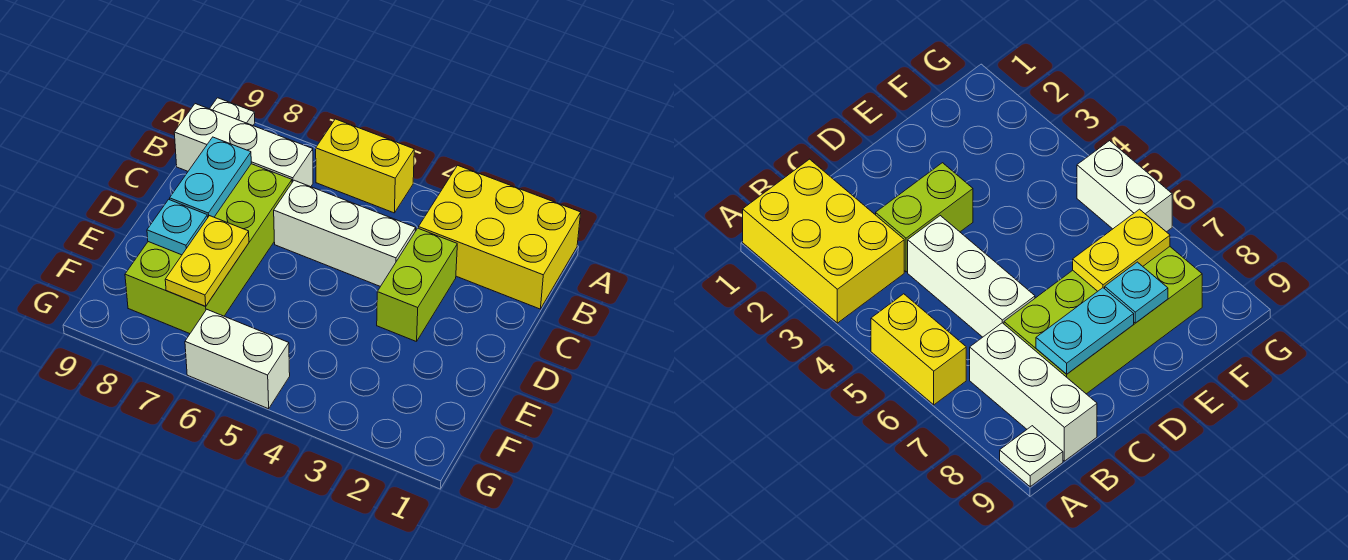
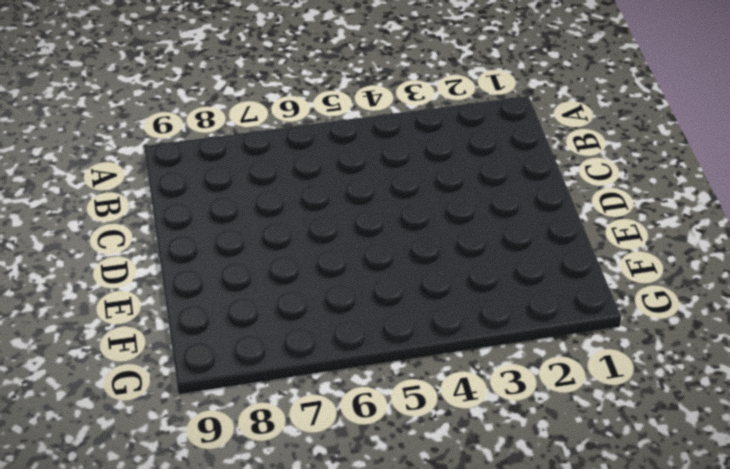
none -> yellow 2x3 brick [419,165,581,309]
none -> yellow 1x2 brick [316,119,414,213]

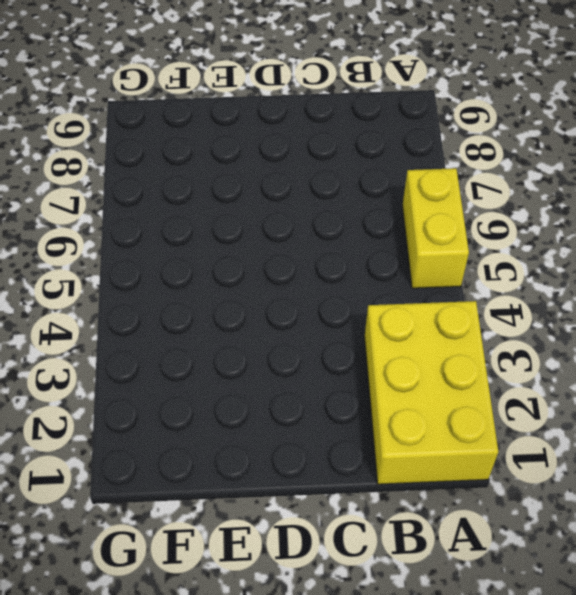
none -> white 1x1 plate [210,98,255,125]
none -> white 1x3 brick [174,104,313,187]

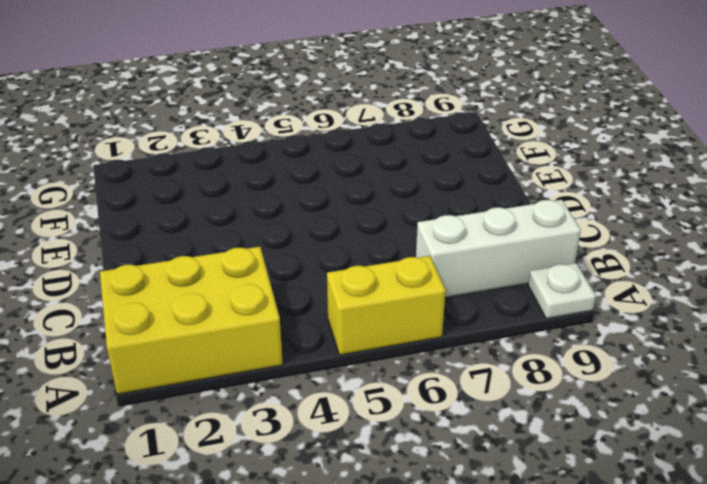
none -> lime 1x2 brick [377,228,457,342]
none -> white 1x3 brick [274,180,416,286]

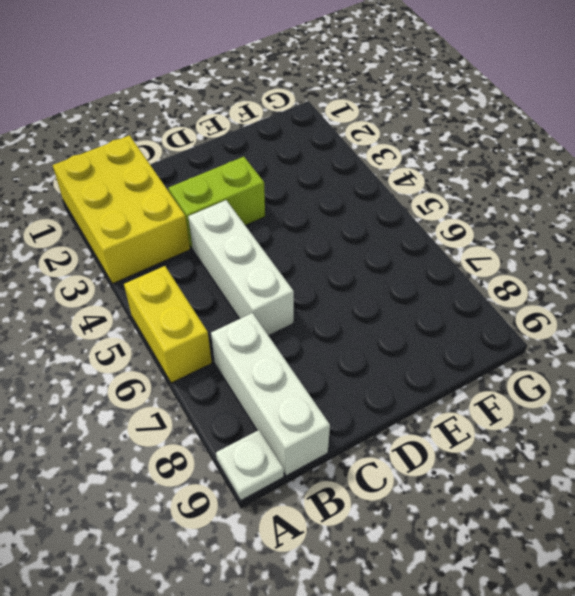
none -> lime 2x4 brick [125,164,292,334]
none -> white 1x2 brick [185,310,290,409]

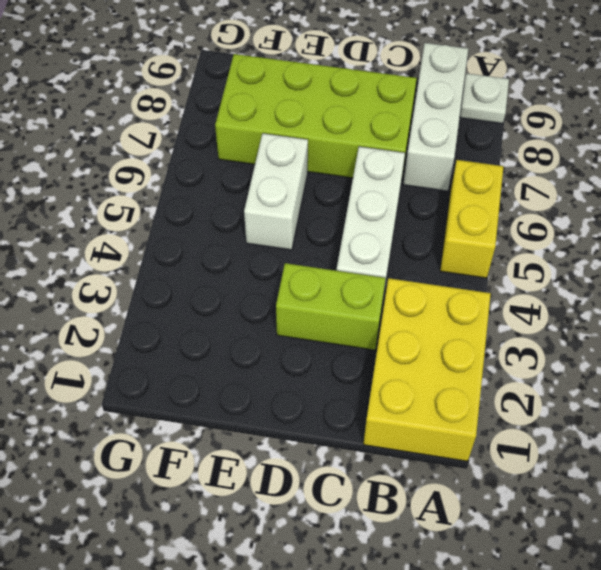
white 1x2 brick [244,133,308,250] -> white 1x2 brick moved to [185,310,290,409]
none -> cyan 1x2 plate [170,137,251,217]
none -> yellow 1x2 plate [165,216,249,306]

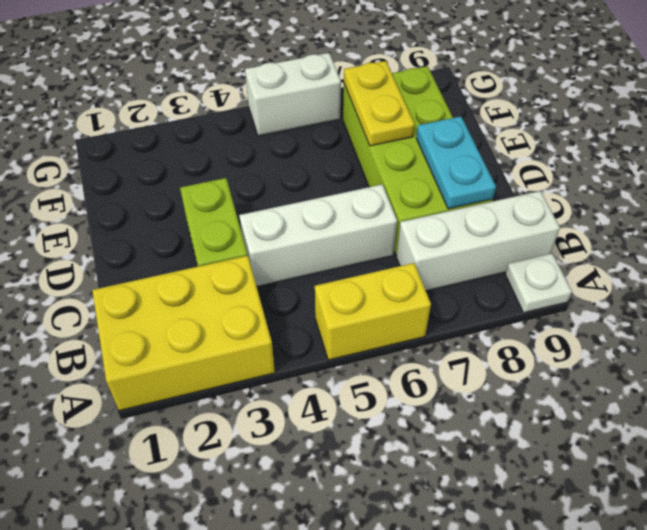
none -> cyan 1x1 plate [147,199,208,255]

